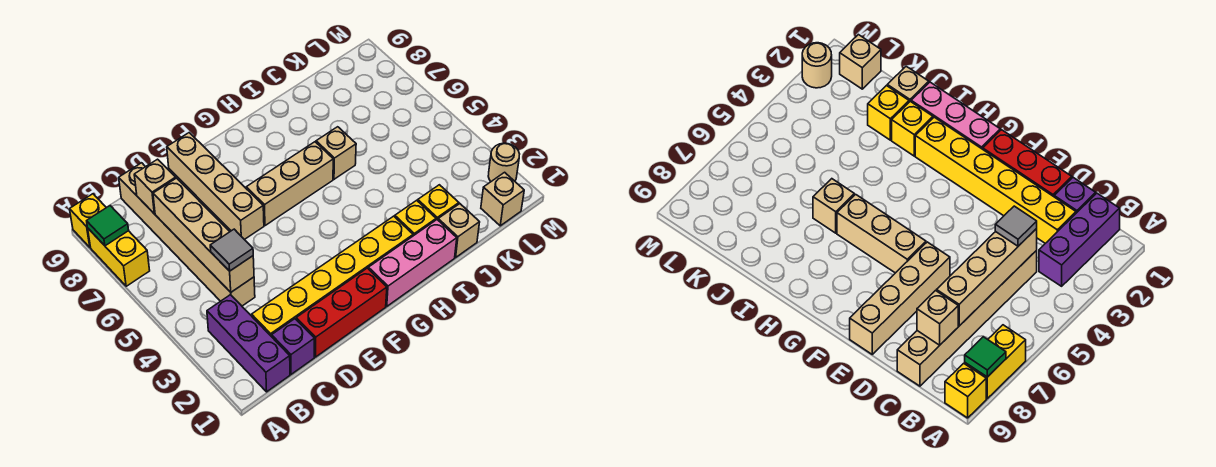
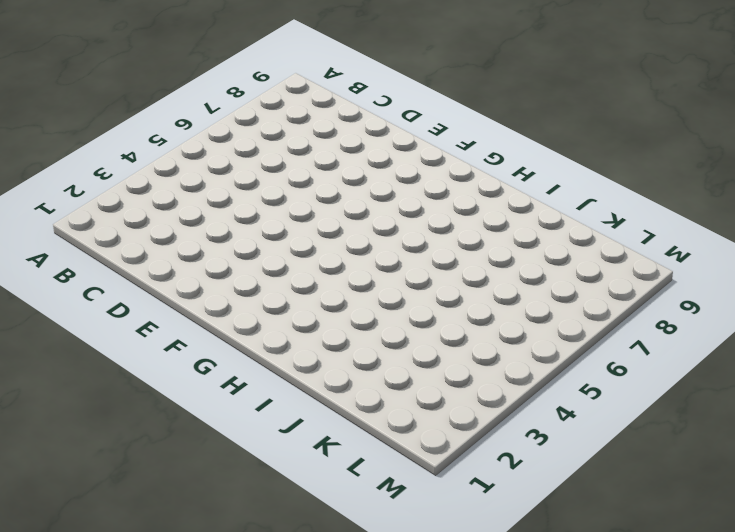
none -> yellow 1x2 brick [88,229,150,286]
none -> yellow 1x1 brick [70,194,106,247]
none -> purple 1x3 brick [207,295,290,392]

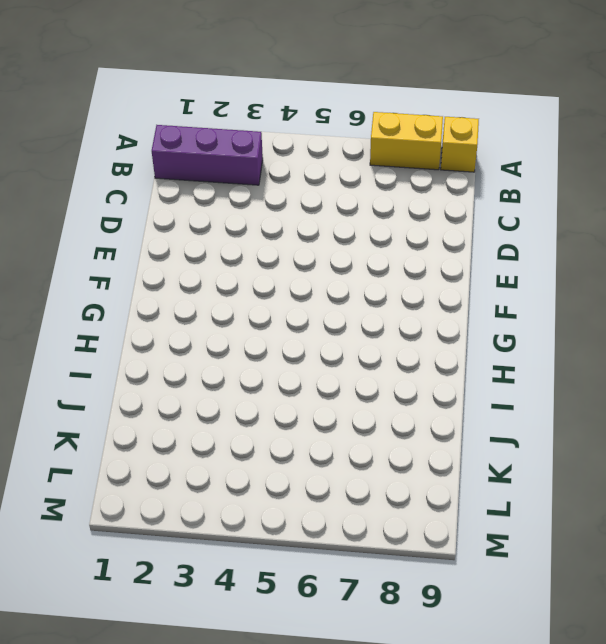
none -> purple 1x1 brick [272,319,314,374]
none -> yellow 1x6 brick [252,216,413,337]
none -> tan 1x6 brick [119,163,255,306]

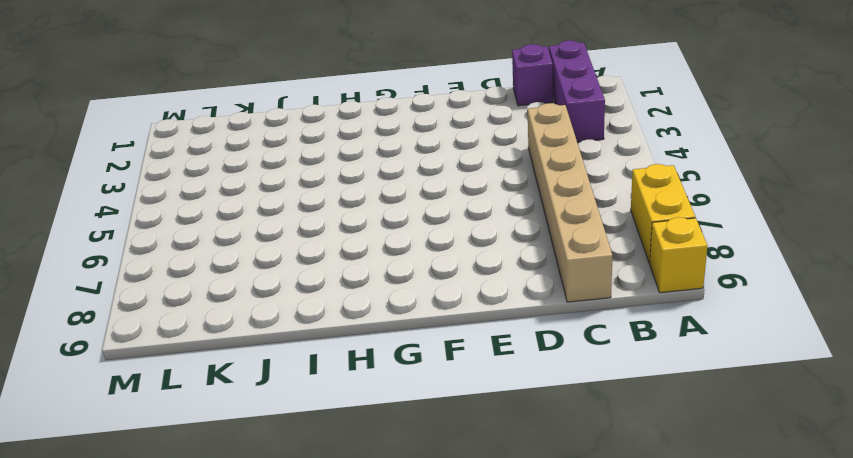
none -> yellow 1x6 brick [252,216,413,337]
none -> red 1x3 brick [296,268,387,357]
none -> tan 1x4 brick [167,133,264,240]

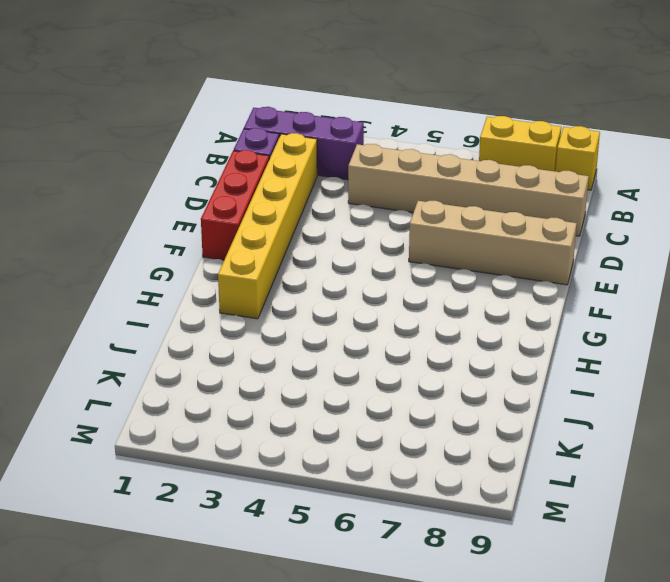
none -> tan 1x3 brick [246,142,333,226]
none -> pink 1x3 brick [368,220,457,306]
none -> yellow 1x1 brick [395,200,436,236]

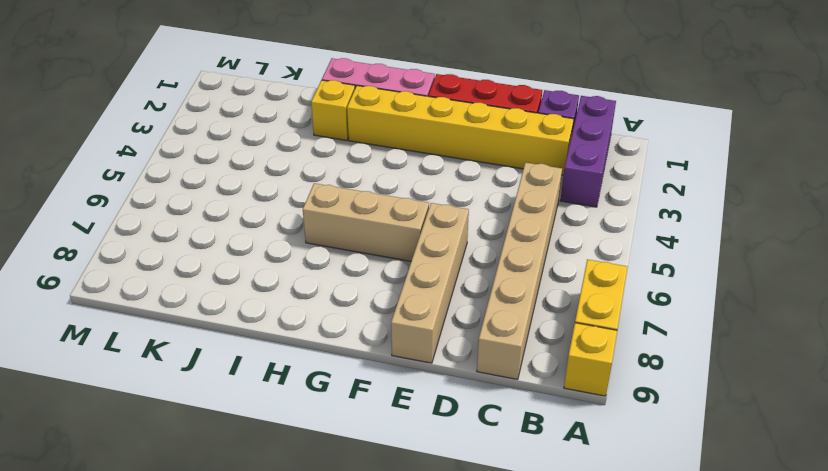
none -> tan 1x1 brick [316,127,356,179]
none -> tan 1x1 brick [438,204,480,257]
none -> yellow 1x1 brick [418,185,459,220]

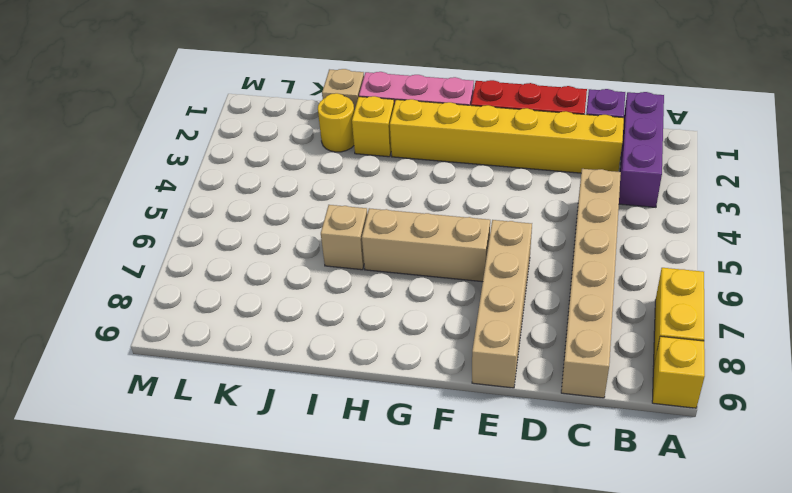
yellow 1x1 round brick [318,93,354,152] -> yellow 1x1 brick [418,185,459,220]
none -> tan 1x1 brick [481,172,524,226]
none -> tan 1x1 round brick [488,143,520,181]
none -> green 1x1 tile [87,206,129,246]

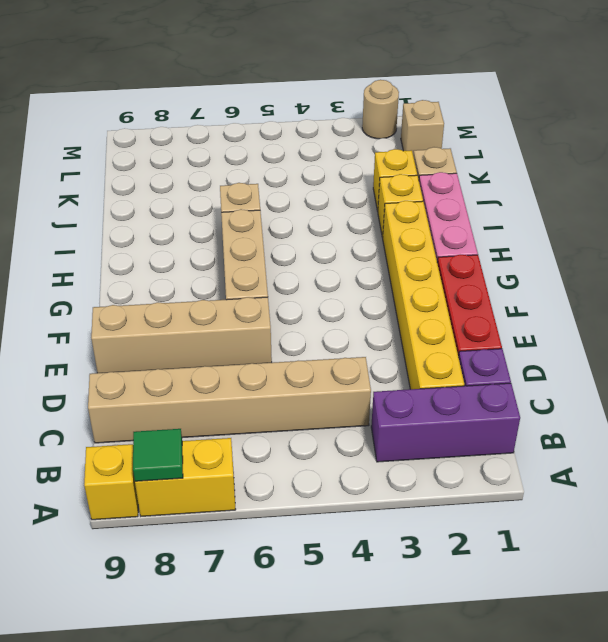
none -> tan 1x4 brick [153,178,254,292]
none -> tan 1x1 brick [134,159,176,214]
none -> grey 1x1 tile [210,229,253,271]

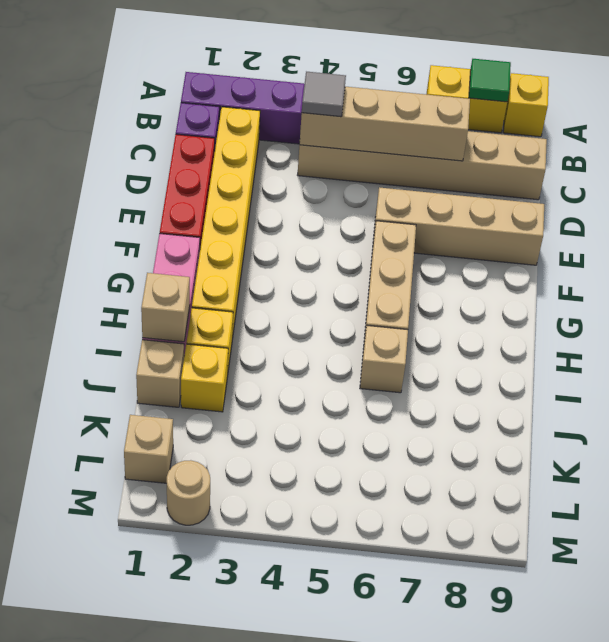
tan 1x1 brick [141,273,190,342] -> tan 1x1 brick moved to [134,159,176,214]

